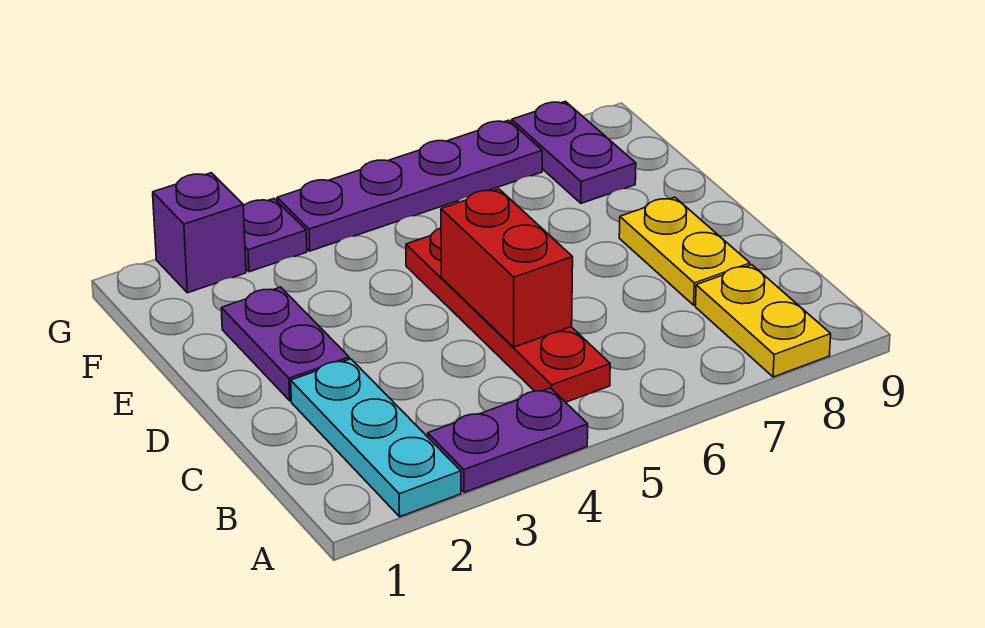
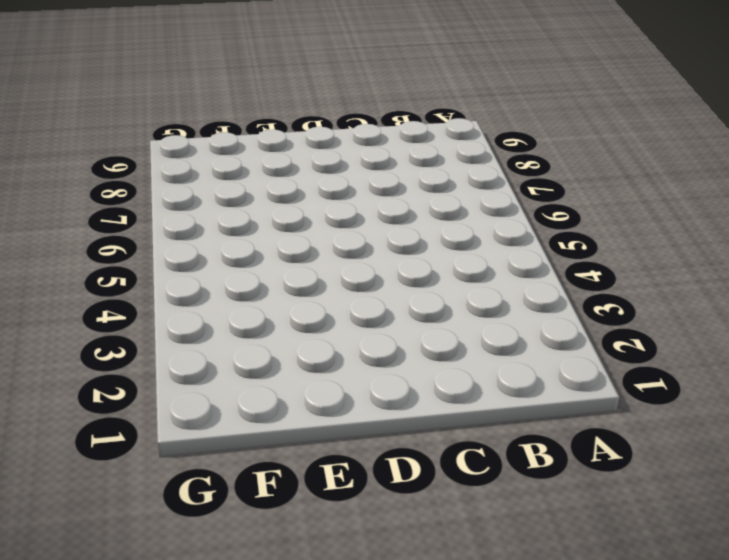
none -> cyan 1x3 plate [291,359,461,516]
none -> purple 1x2 plate [428,388,588,493]

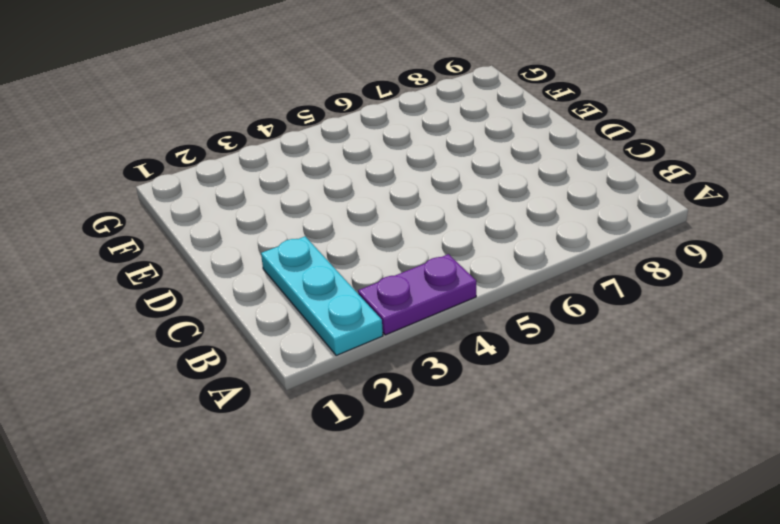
none -> yellow 1x2 plate [695,265,831,377]
none -> red 1x4 plate [406,228,610,402]

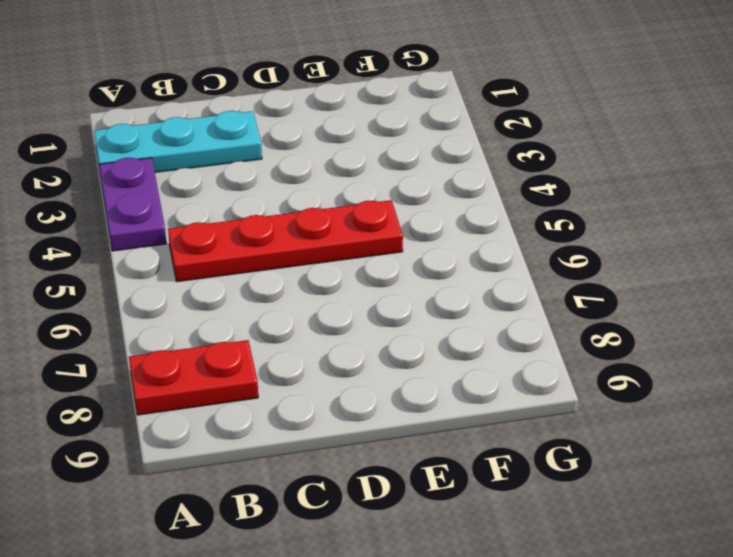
red 1x2 plate [129,340,258,415] -> yellow 1x2 plate [695,265,831,377]
none -> yellow 1x2 plate [619,197,750,305]
none -> purple 1x2 plate [221,287,349,401]

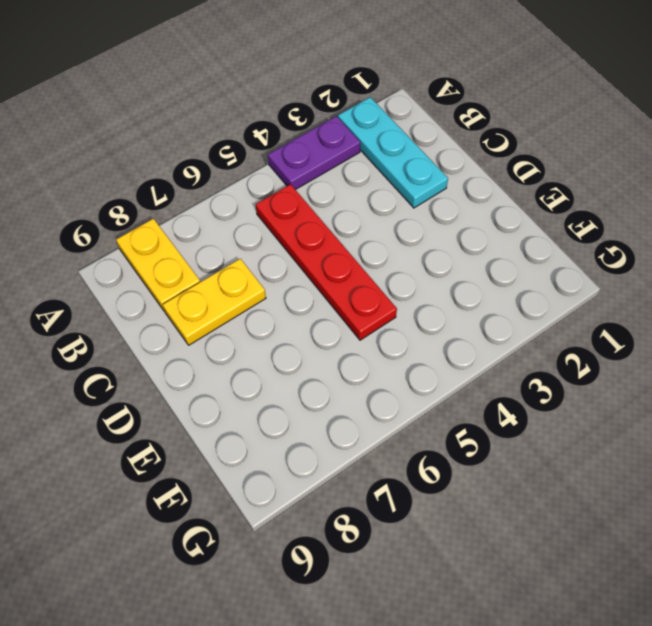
yellow 1x2 plate [163,259,266,345] -> yellow 1x2 plate turned to [619,197,750,305]
none -> purple 1x2 plate [221,287,349,401]
none -> purple 1x2 plate [512,101,636,203]

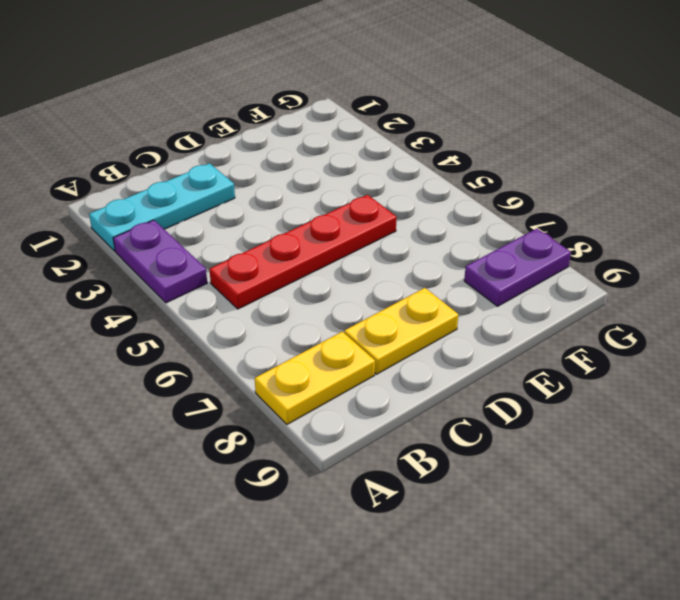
none -> purple 1x2 plate [221,287,349,401]
none -> purple 1x1 brick [153,173,246,293]

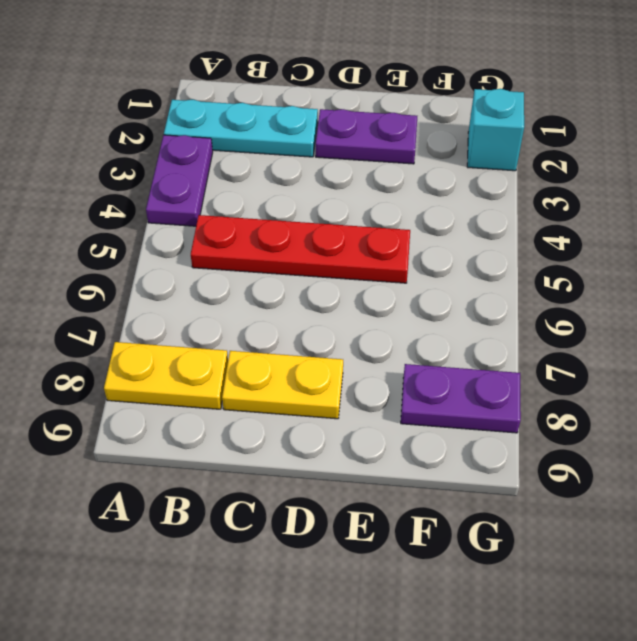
cyan 1x1 brick [467,89,524,171] -> purple 1x1 brick [153,173,246,293]
none -> purple 1x1 plate [243,199,307,272]
none -> purple 1x4 plate [277,120,542,251]

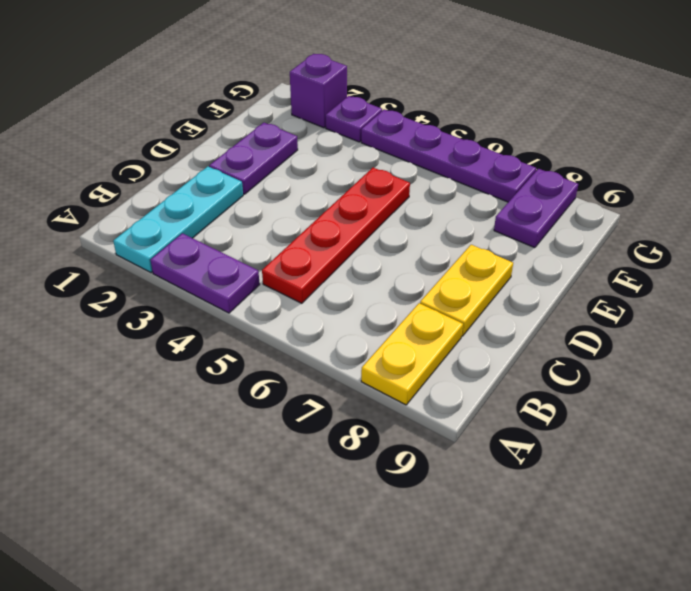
none -> red 1x2 brick [441,189,573,347]

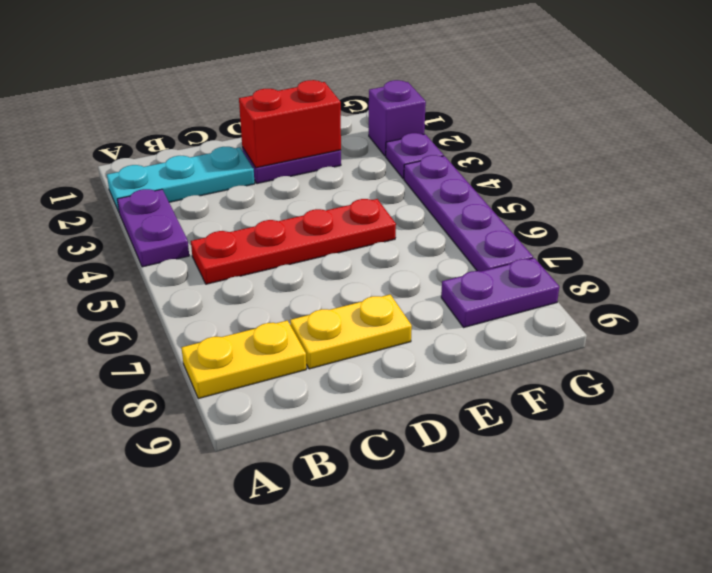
red 1x2 brick [239,80,341,168] -> red 1x2 brick moved to [441,189,573,347]

